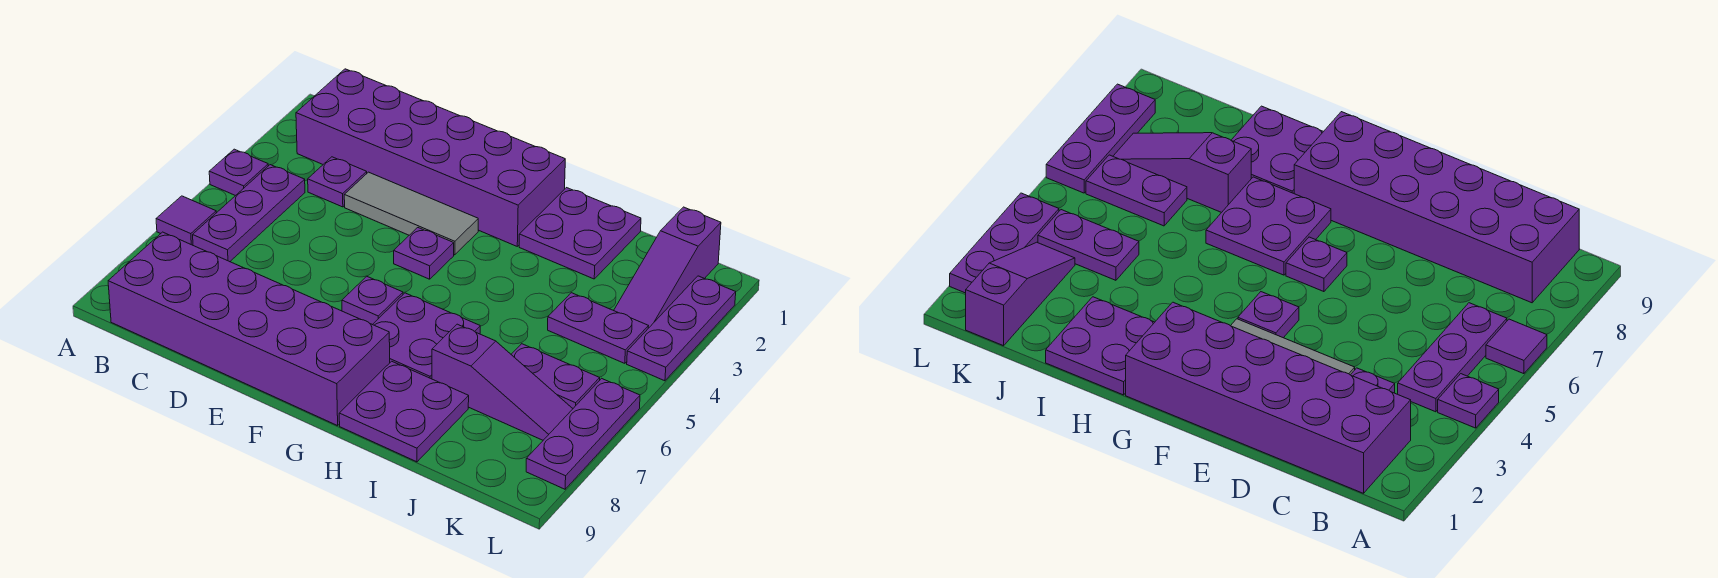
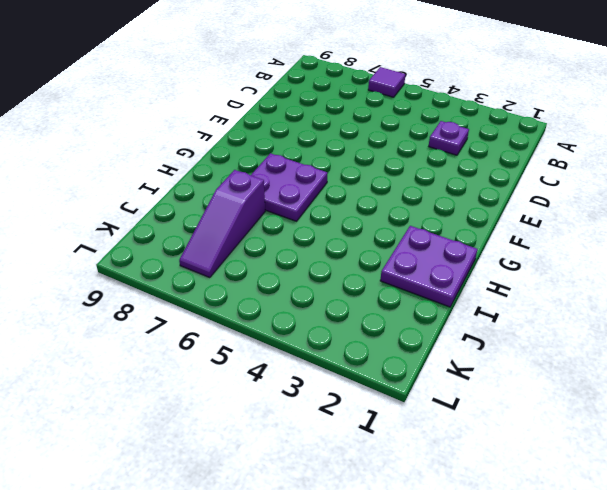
none -> purple 1x1 plate [209,149,268,196]
none -> purple 2x6 brick [296,69,565,246]
none -> purple 1x3 plate [193,165,305,262]

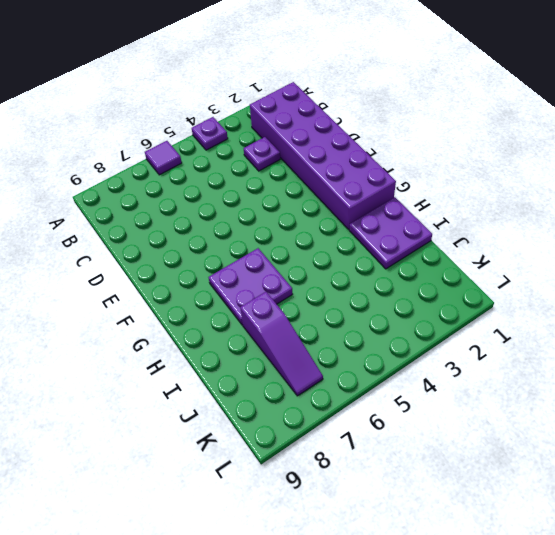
none -> purple 1x3 plate [193,165,305,262]
none -> purple 2x6 brick [108,232,390,426]
none -> grey 1x3 tile [344,172,478,255]

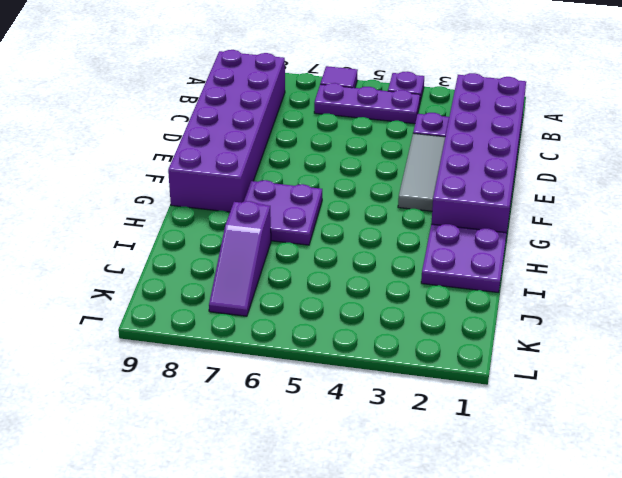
none -> purple 1x1 plate [394,228,454,279]
none -> purple 1x1 plate [342,277,403,325]
none -> purple 2x2 plate [339,361,469,462]

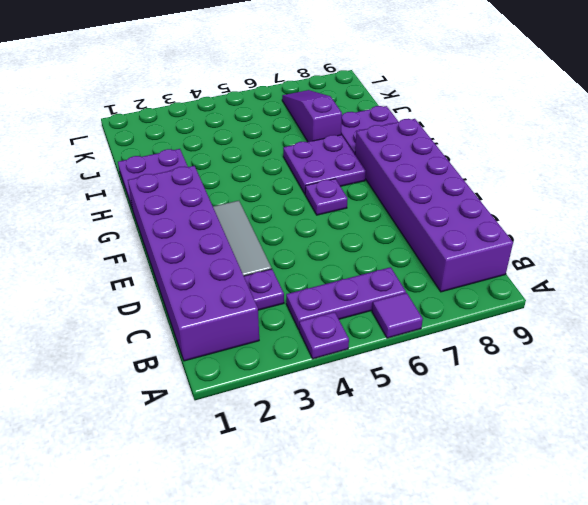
none -> purple 1x1 plate [394,228,454,279]
none -> purple 1x2 plate [548,293,648,363]
none -> purple 1x2 plate [511,344,600,408]

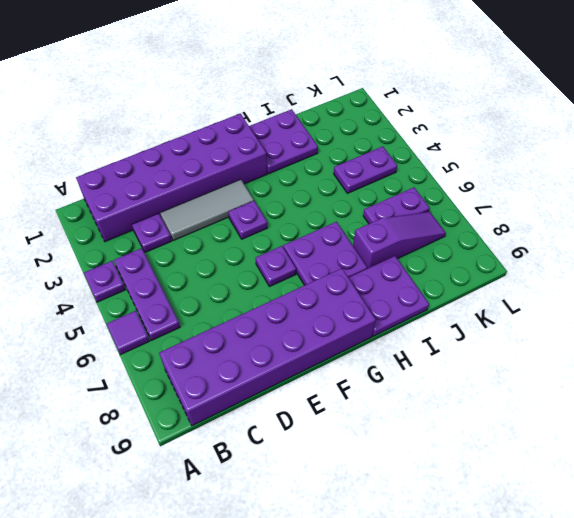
none -> purple 1x3 slope [614,207,721,328]
none -> purple 1x3 plate [627,276,736,381]
none -> purple 1x3 plate [526,378,640,489]

